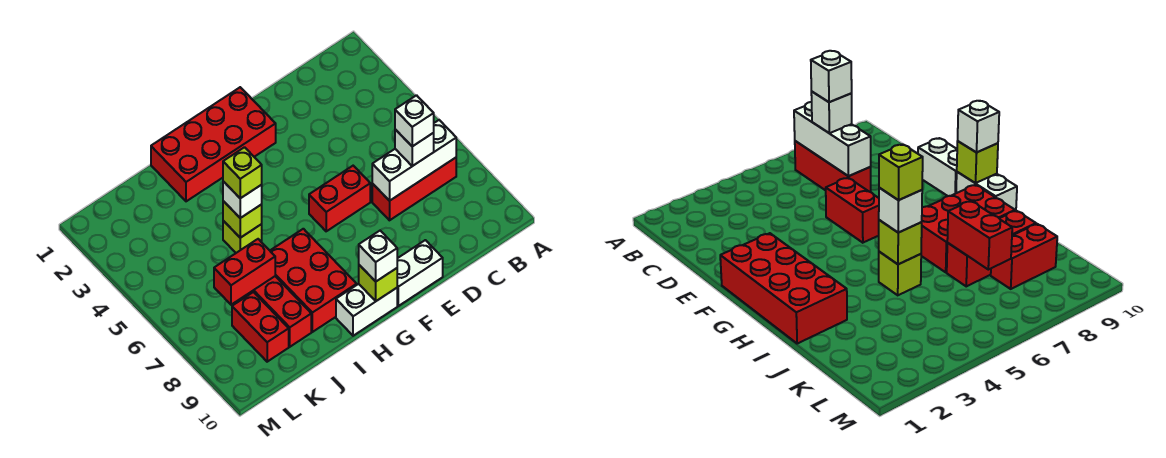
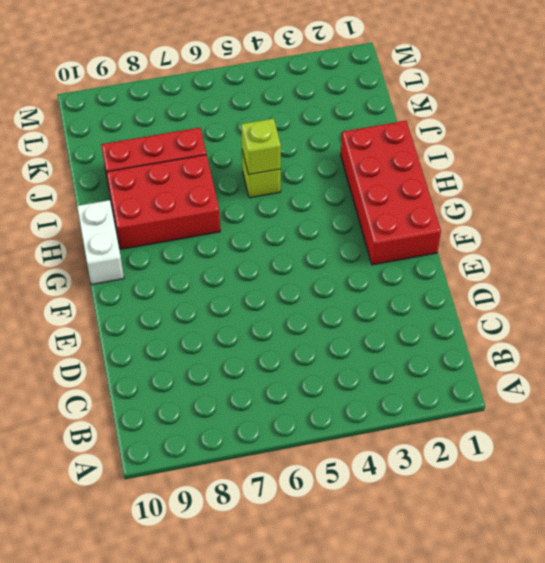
none -> red 1x3 brick [372,158,456,220]
none -> red 1x2 brick [309,166,370,231]
none -> white 1x2 brick [397,240,443,306]

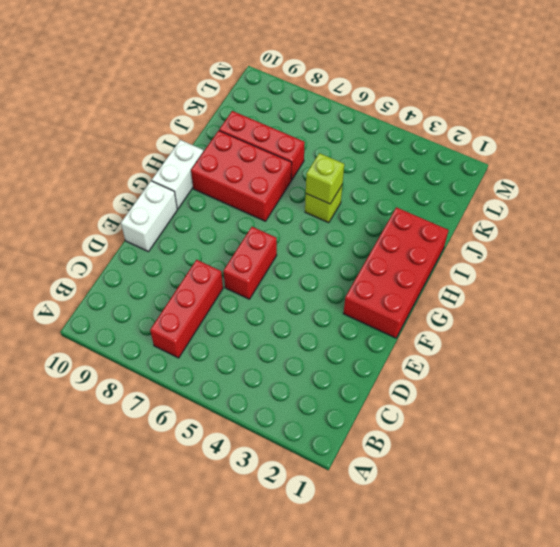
none -> red 1x2 brick [232,292,289,362]
none -> white 1x3 brick [372,120,456,201]
none -> lime 1x1 brick [359,265,397,301]

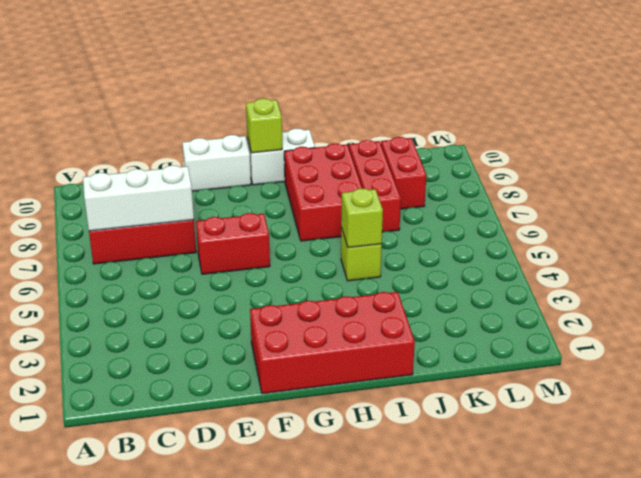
none -> red 1x2 brick [214,239,275,305]
none -> white 1x1 brick [395,129,434,166]
none -> white 1x1 brick [359,231,397,281]

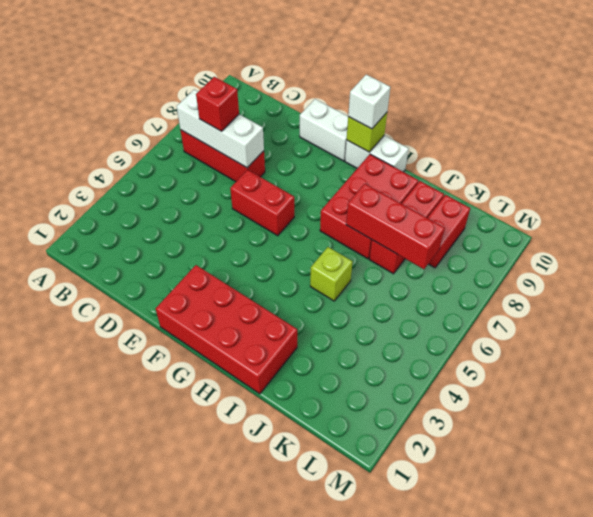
red 1x1 brick [196,77,239,131] -> white 1x1 brick [395,129,434,166]
red 1x3 brick [346,184,445,269] -> red 1x2 brick [214,239,275,305]
none -> lime 1x1 brick [223,201,262,238]
none -> white 1x1 brick [223,181,262,218]
none -> white 1x1 brick [395,95,434,146]

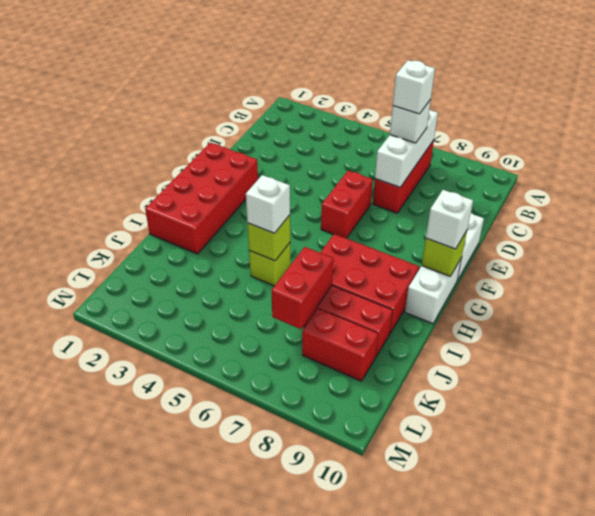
none -> lime 1x1 brick [223,147,262,198]

